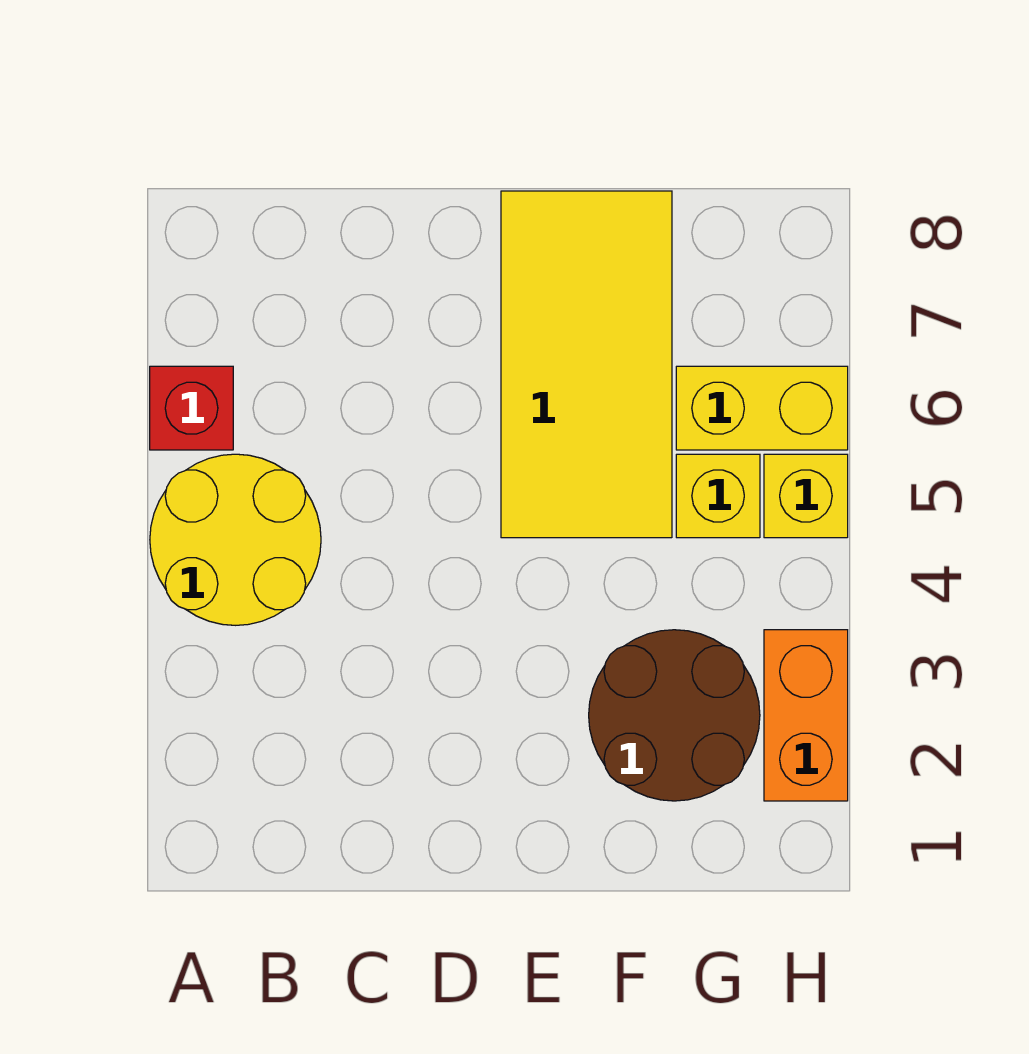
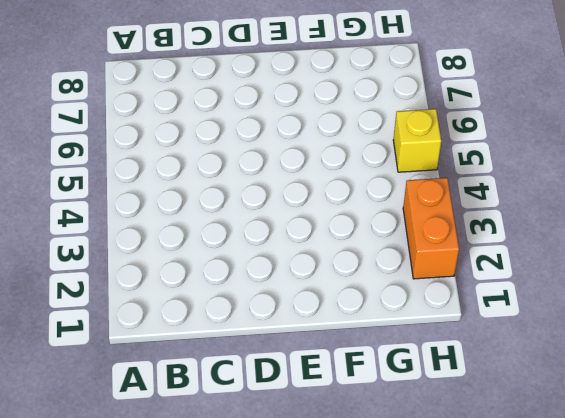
none -> yellow 2x2 round brick [150,454,321,625]
none -> red 1x1 brick [150,366,233,450]

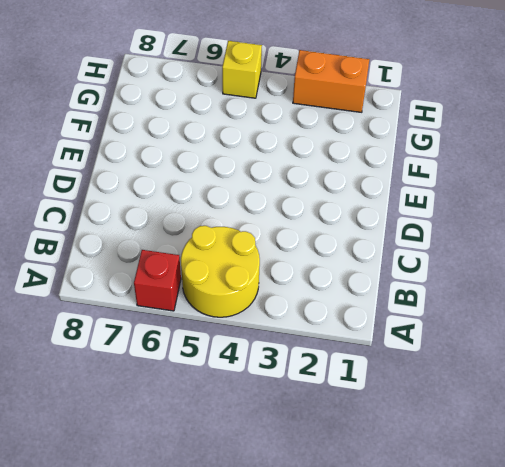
none -> yellow 2x4 tile [501,191,672,538]
none -> brown 2x2 round brick [589,630,760,801]

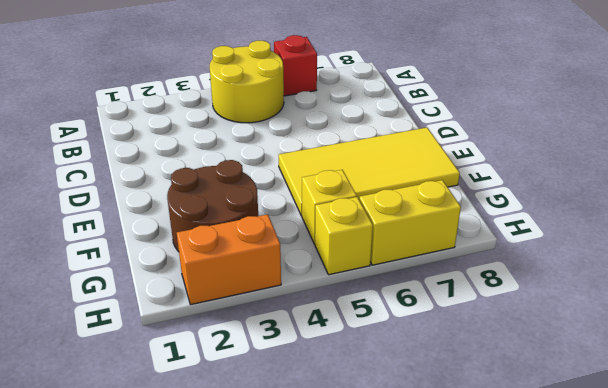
yellow 1x2 brick [359,180,461,265] -> yellow 1x2 brick turned to [676,366,848,450]

